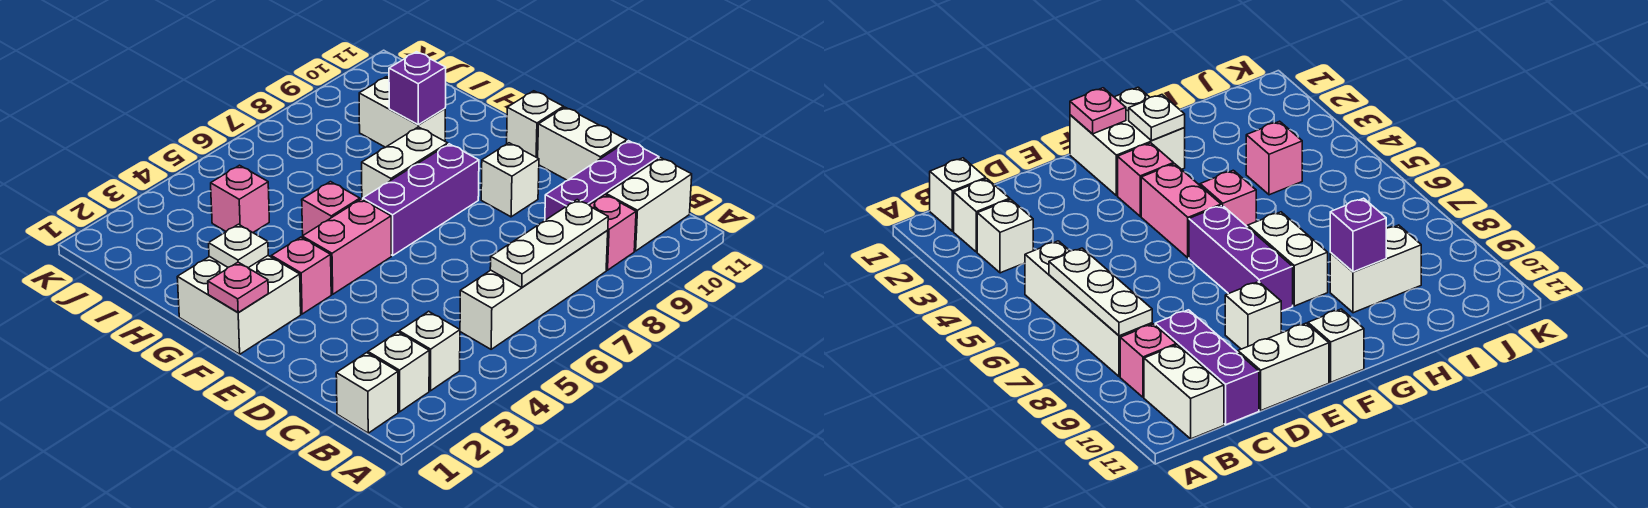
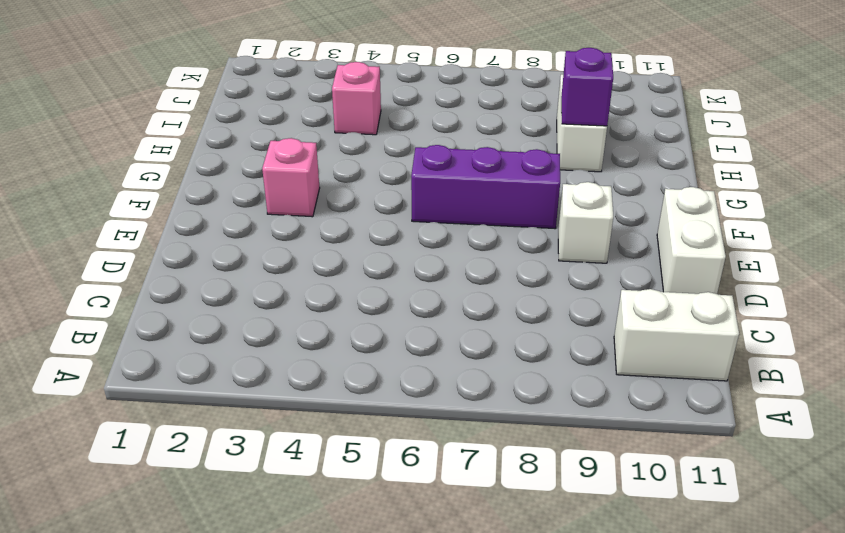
none -> white 1x1 brick [336,353,398,433]
none -> white 1x1 brick [368,332,429,412]
none -> white 1x1 brick [399,311,460,391]

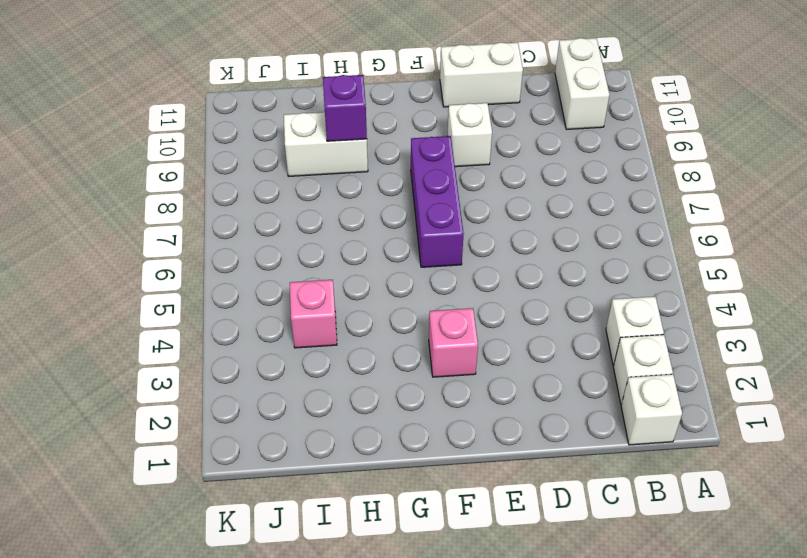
none -> white 1x4 brick [460,231,608,349]
none -> pink 1x1 brick [590,195,636,270]
none -> purple 1x3 brick [545,141,659,220]

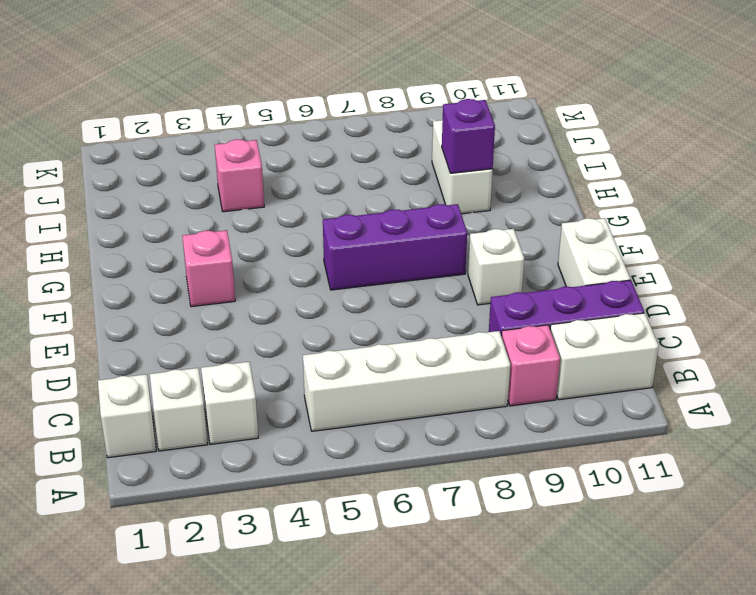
none -> white 2x2 brick [177,256,301,354]
none -> pink 1x2 brick [302,199,391,294]
none -> white 1x1 brick [507,91,563,158]

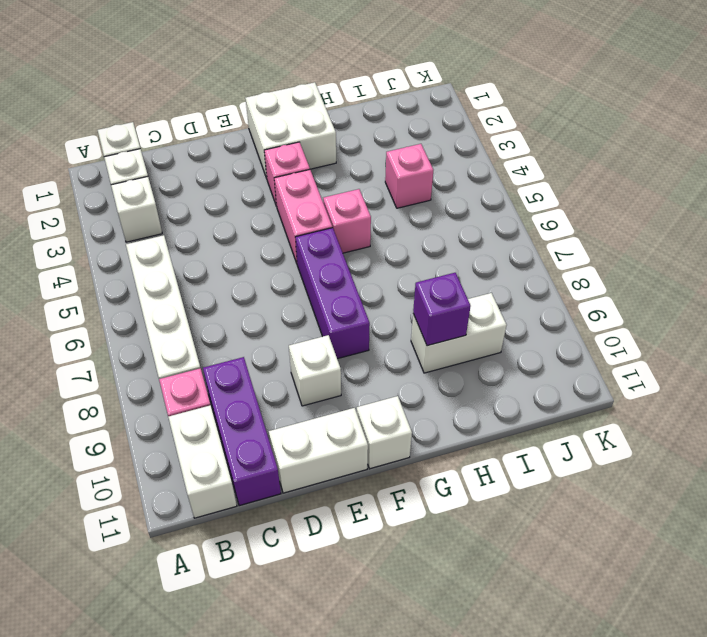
none -> white 1x2 brick [362,127,448,199]
none -> white 1x3 plate [490,200,608,287]
none -> pink 1x1 plate [208,262,268,313]

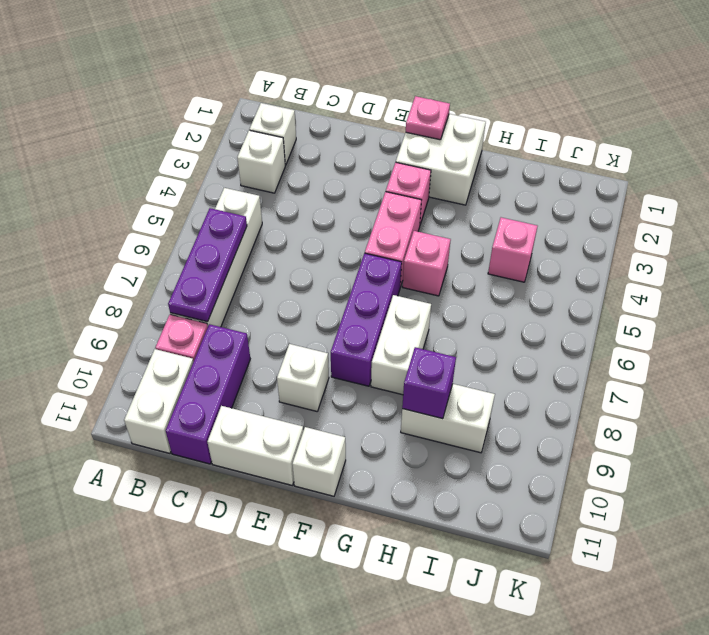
purple 1x3 plate [168,208,247,322] -> white 1x3 plate [490,200,608,287]
none -> white 1x1 brick [336,353,398,433]
none -> white 1x1 plate [209,224,268,268]

